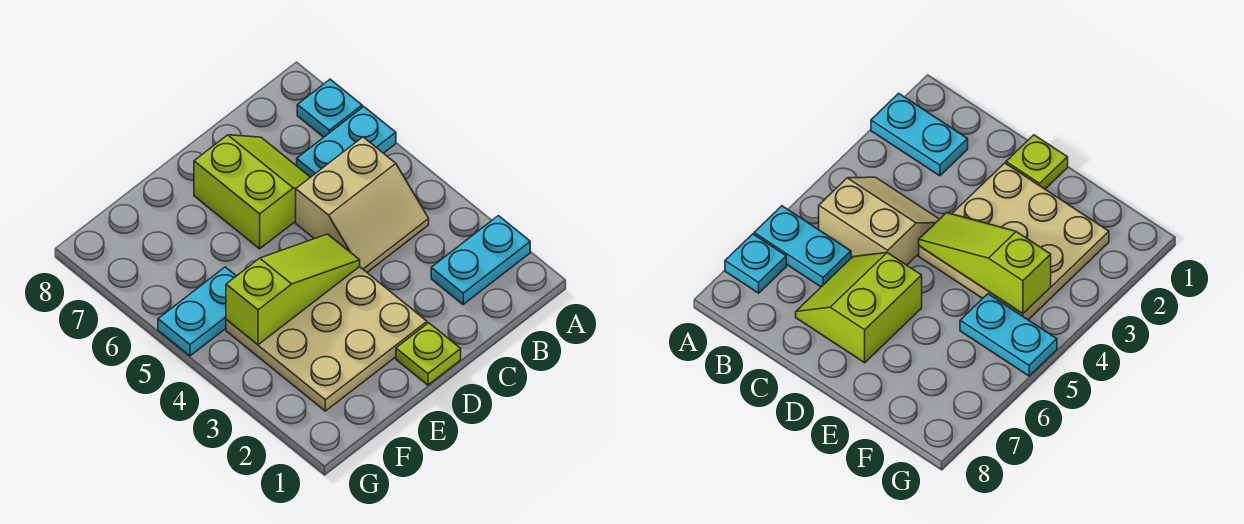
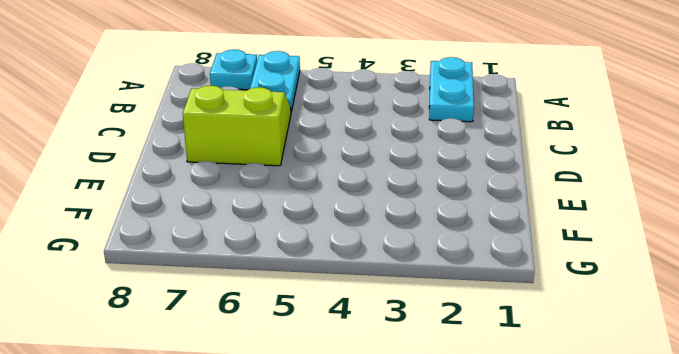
none -> tan 2x2 slope [296,137,429,272]
none -> lime 1x1 plate [396,323,461,385]

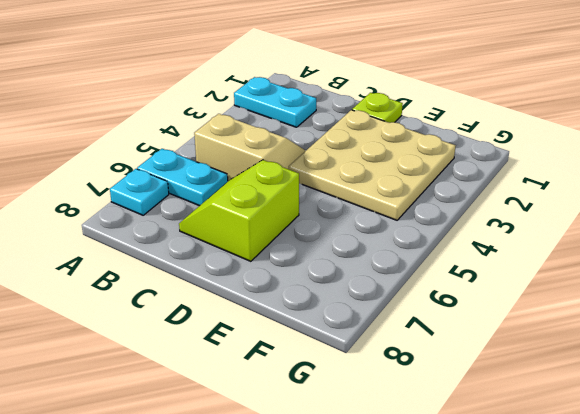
none -> cyan 1x2 plate [158,267,236,356]
none -> lime 1x3 slope [226,234,360,345]

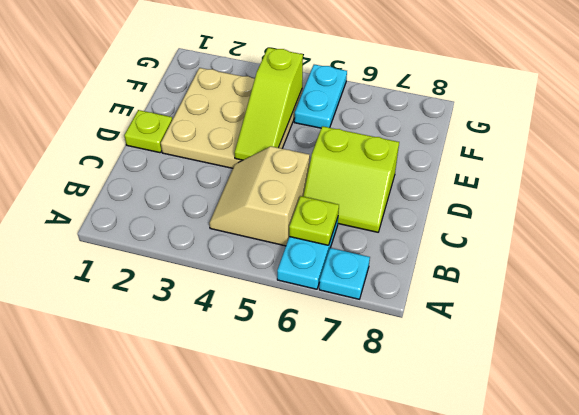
lime 1x1 plate [289,196,339,245] -> none
none -> cyan 1x2 plate [431,216,530,304]

